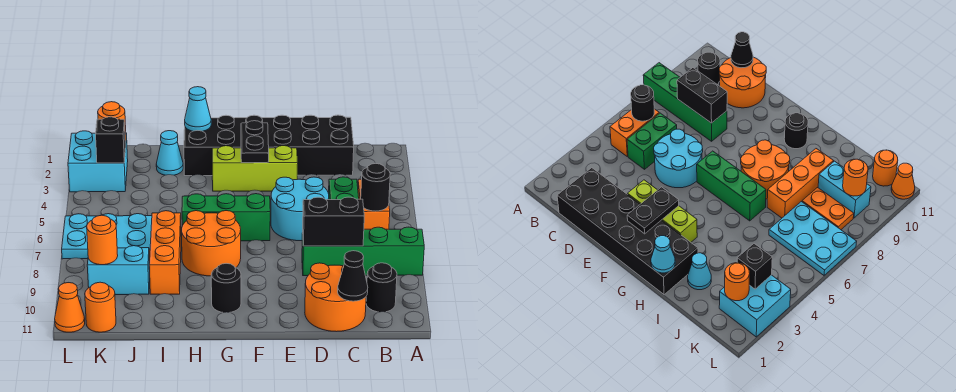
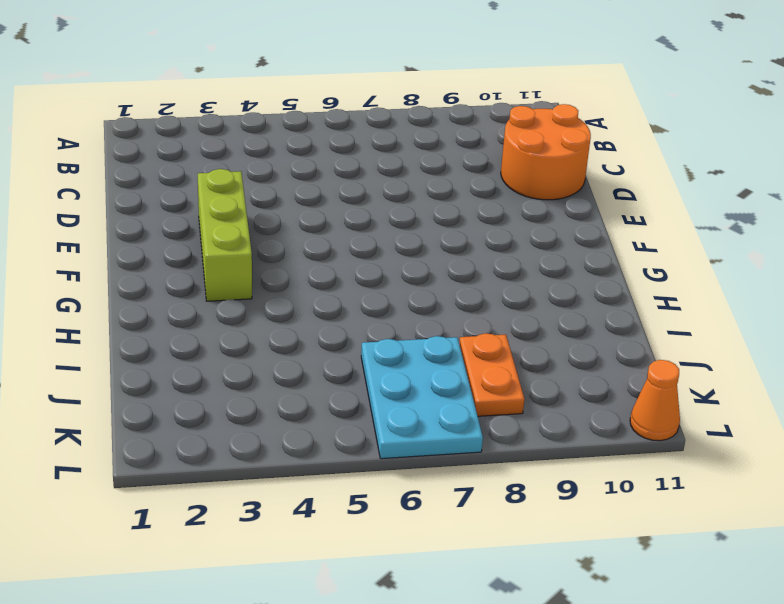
none -> green 1x4 brick [302,227,424,276]
none -> orange 1x2 brick [358,179,390,229]
none -> black 1x1 round brick [366,263,397,312]

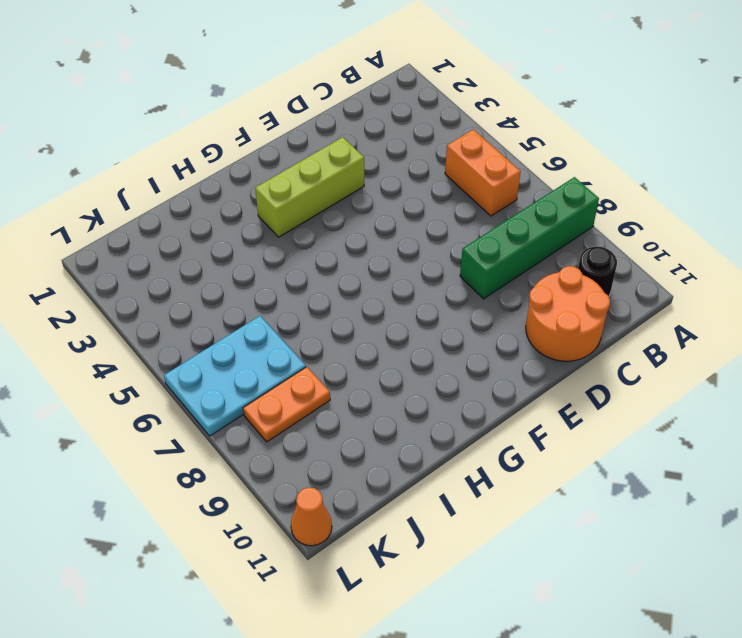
none -> black 2x6 brick [184,115,354,176]
none -> green 1x2 brick [329,177,359,200]
none -> cyan 2x2 round brick [271,177,329,241]

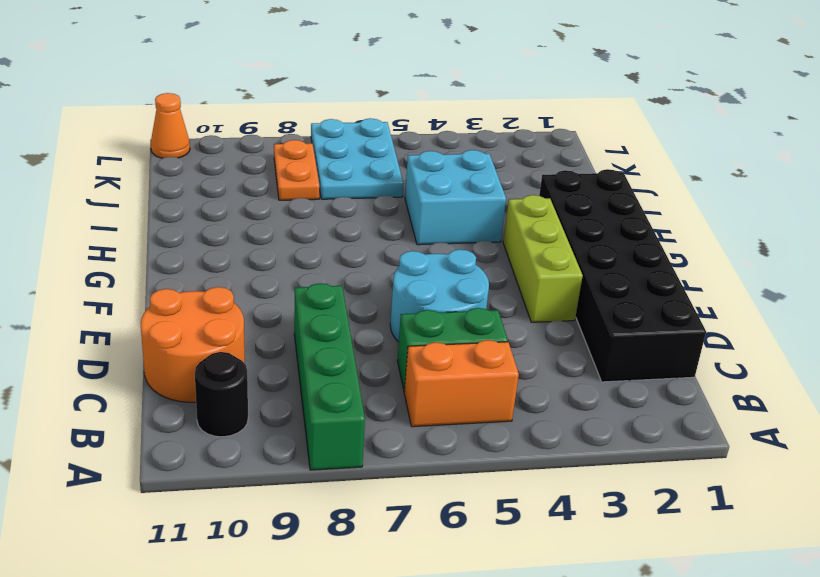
cyan 2x2 brick [405,150,506,245] -> cyan 2x2 brick moved to [68,131,128,192]
none -> green 1x3 brick [182,194,270,241]
none -> orange 2x2 round brick [182,211,241,276]
none -> black 1x1 round brick [211,263,241,313]

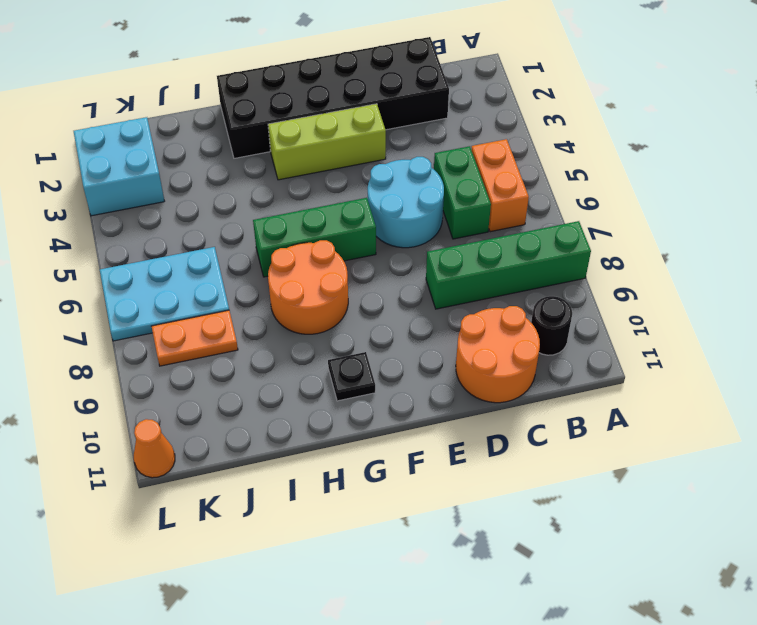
black 1x1 plate [328,352,375,401] -> black 1x1 round brick [211,263,241,313]
none -> cyan 1x1 cone [156,131,183,175]
none -> orange 1x3 brick [149,211,181,294]
none -> cyan 1x2 brick [87,246,150,295]

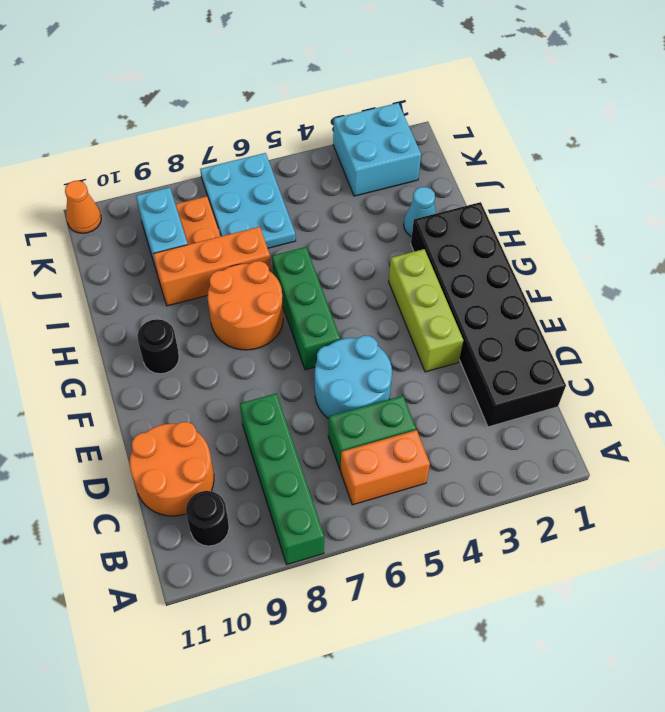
none -> orange 1x1 round brick [85,282,116,332]
none -> black 1x1 round brick [361,163,390,211]
none -> black 1x2 brick [303,197,364,246]

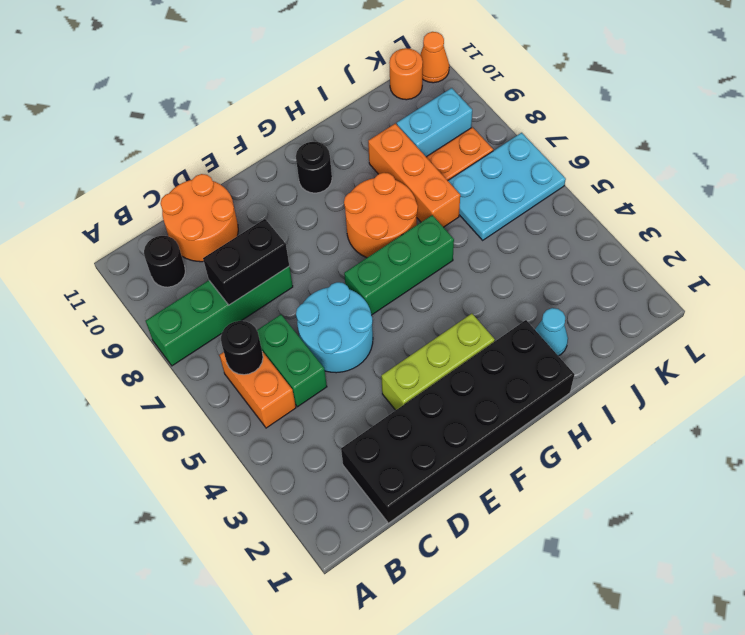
none -> cyan 2x2 brick [68,131,128,192]
none -> black 1x1 cone [338,251,368,301]
none -> black 1x2 plate [241,121,269,163]

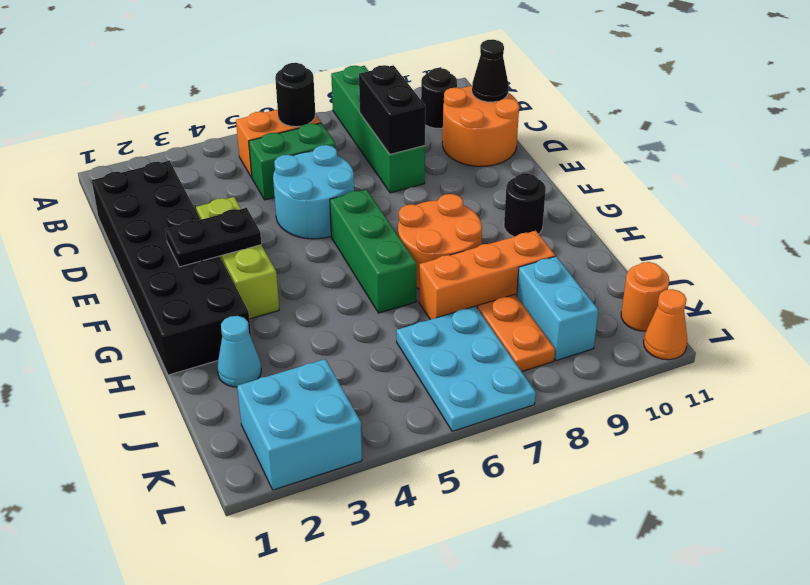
none -> cyan 1x1 cone [185,87,211,131]
none -> orange 1x1 round brick [98,102,126,141]
none -> black 1x1 brick [96,117,125,163]

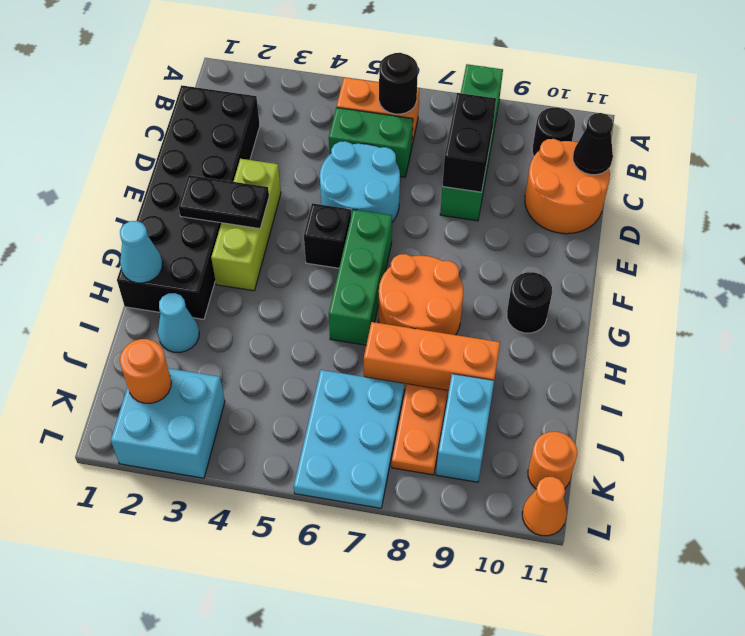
black 1x1 brick [304,203,351,268] -> black 1x1 brick moved to [96,117,125,163]
none -> orange 1x1 round brick [87,215,118,265]

